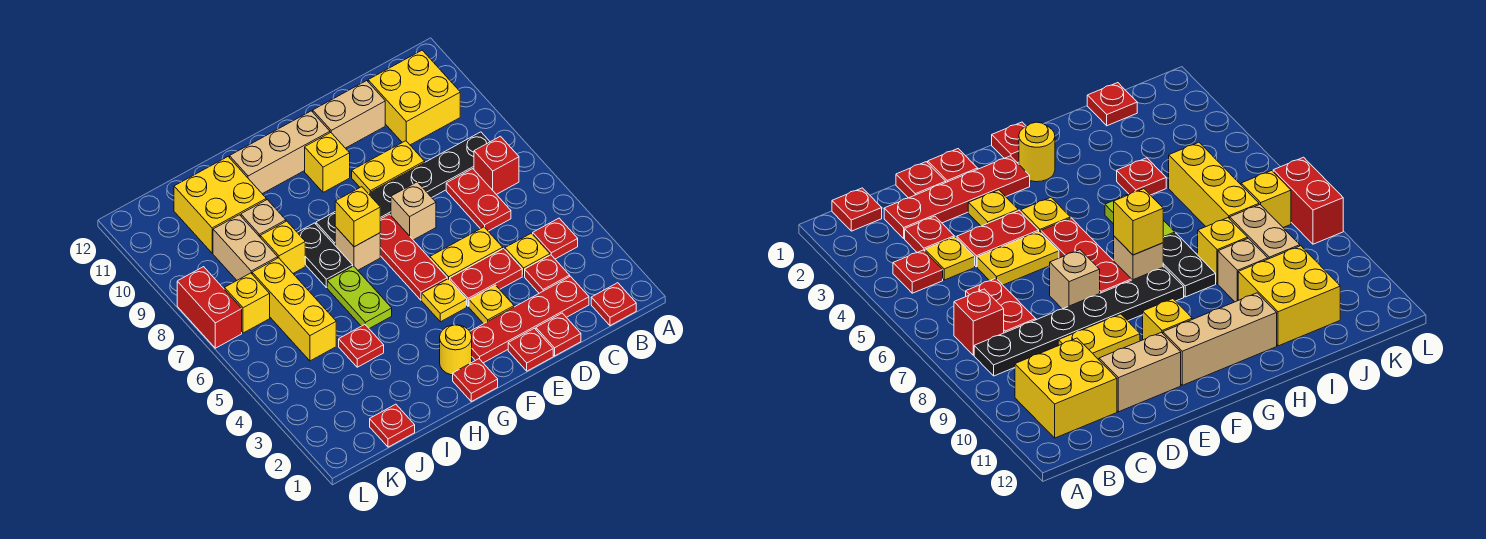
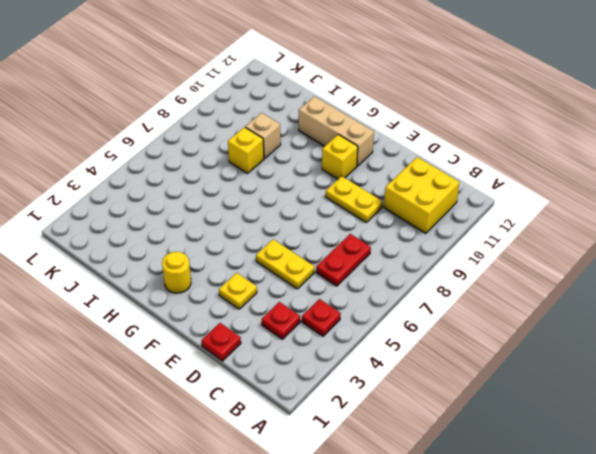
none -> red 1x1 plate [591,283,636,326]
none -> red 1x1 brick [474,136,519,195]
none -> black 1x6 plate [316,132,490,245]
none -> red 1x4 plate [470,276,589,363]

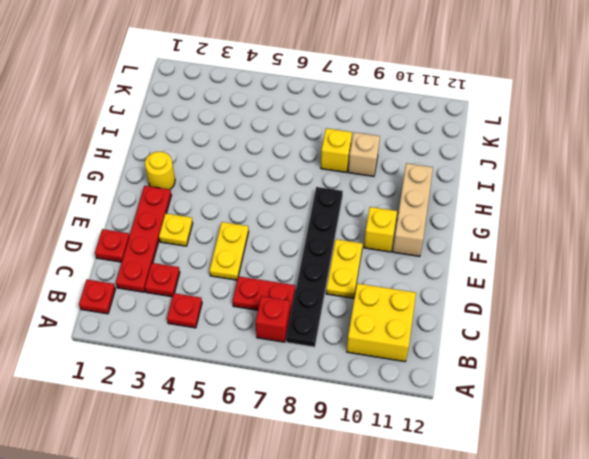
none -> yellow 1x1 plate [505,233,550,276]
none -> red 1x2 plate [450,249,522,307]
none -> tan 1x2 brick [313,81,385,148]
none -> red 1x1 plate [508,328,553,371]

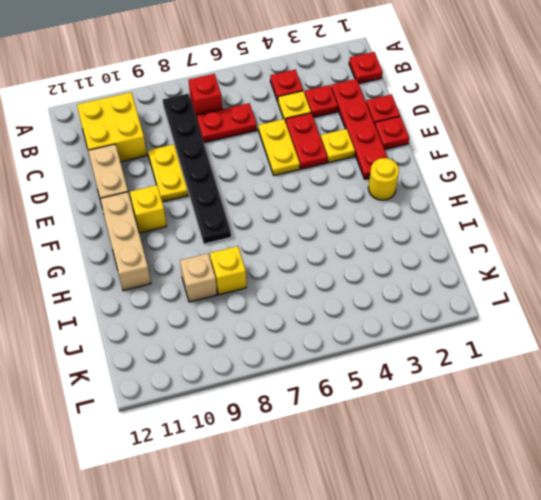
none -> tan 1x1 brick [391,182,436,240]
none -> yellow 1x1 plate [422,279,467,322]
none -> red 1x3 plate [380,214,447,300]
none -> red 1x1 plate [453,359,498,402]

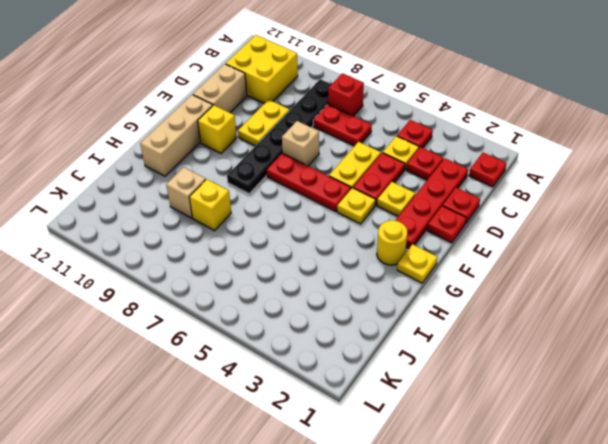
yellow 1x1 plate [397,244,438,283] -> red 1x1 plate [453,359,498,402]
none -> tan 1x1 brick [335,227,380,270]
none -> lime 1x2 plate [327,266,392,329]
none -> black 1x2 plate [297,223,353,287]
none -> red 1x1 plate [339,325,384,367]

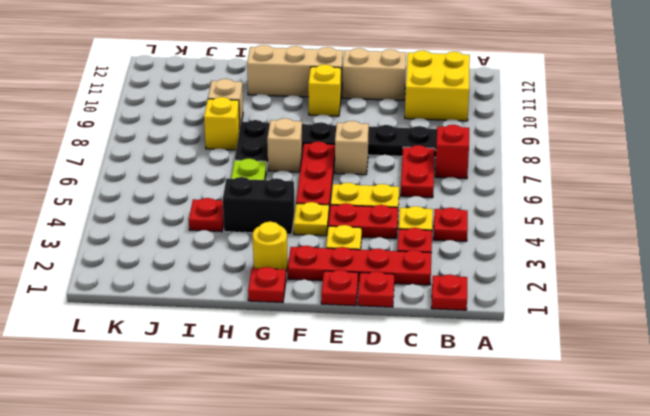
black 1x2 brick [223,177,294,234] -> none
none -> yellow 1x2 plate [352,141,425,193]
none -> yellow 2x2 brick [174,157,266,253]
none -> red 1x1 plate [370,404,415,447]
none -> yellow 1x3 brick [252,258,336,361]

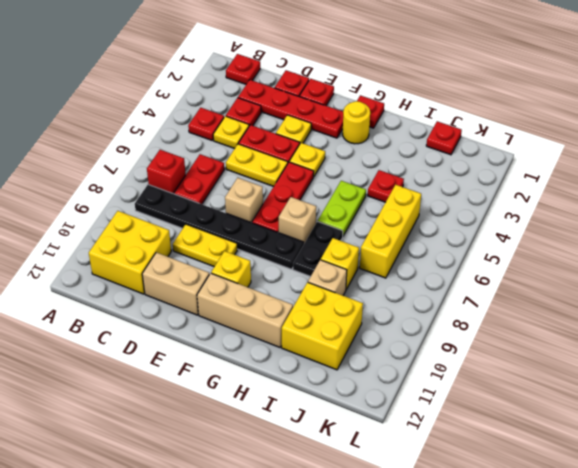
none -> tan 1x2 brick [213,215,278,280]
none -> yellow 1x1 brick [224,273,270,333]
none -> red 1x2 brick [177,267,242,348]
none -> yellow 1x1 brick [335,187,380,247]

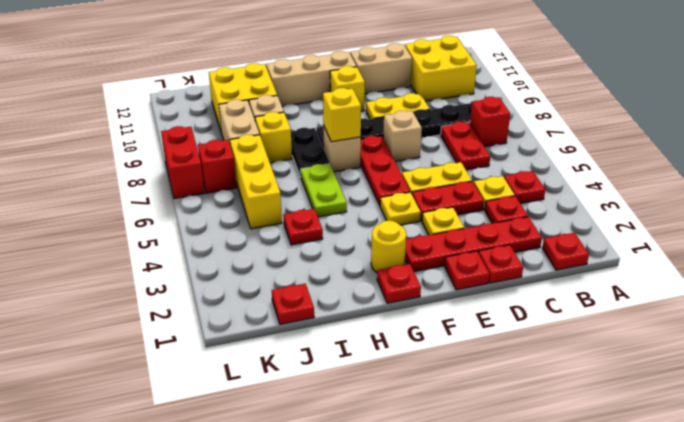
red 1x1 brick [198,140,236,193] -> yellow 1x1 brick [224,273,270,333]

